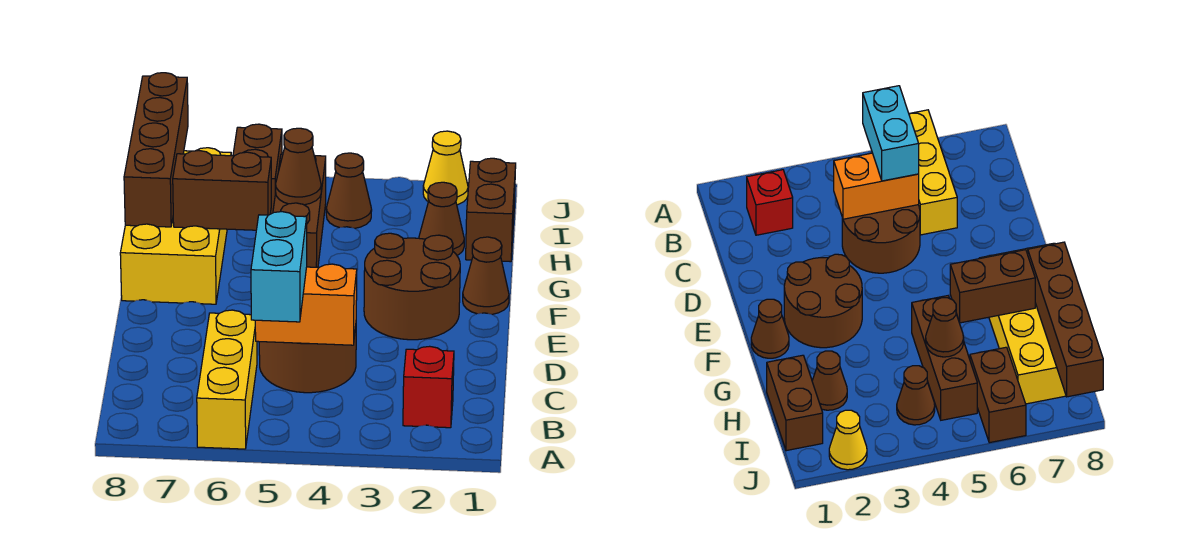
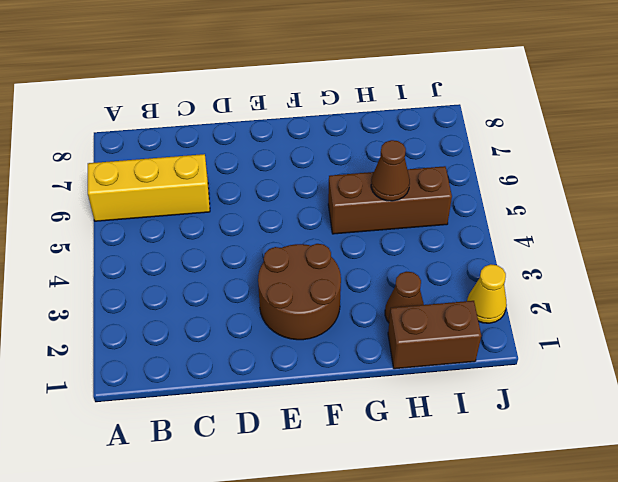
none -> red 1x1 brick [403,346,454,428]
none -> brown 2x2 round brick [259,326,356,393]
none -> brown 1x1 cone [463,237,509,314]

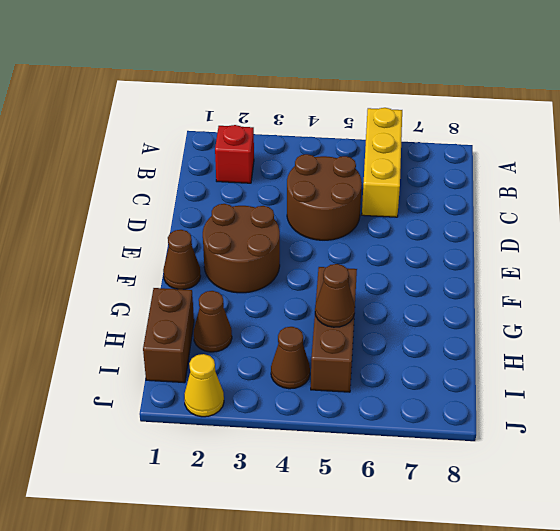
none -> yellow 2x4 brick [120,148,231,304]
none -> brown 1x2 brick [233,124,282,214]
none -> orange 1x2 brick [255,264,357,345]

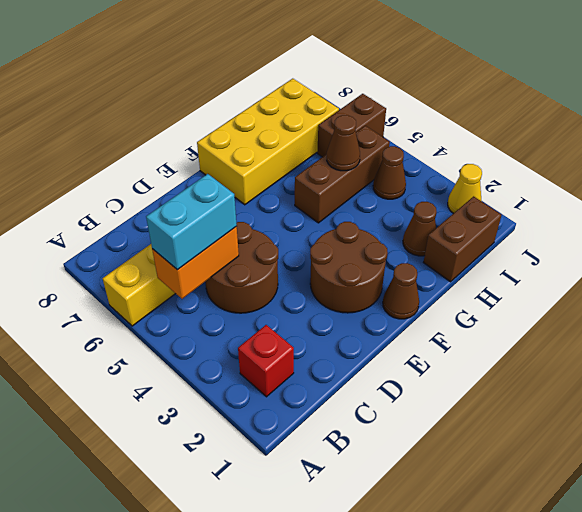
orange 1x2 brick [152,227,239,299] -> orange 1x2 brick turned to [255,264,357,345]
none -> brown 1x2 brick [173,151,271,230]
none -> brown 1x4 brick [124,73,188,227]

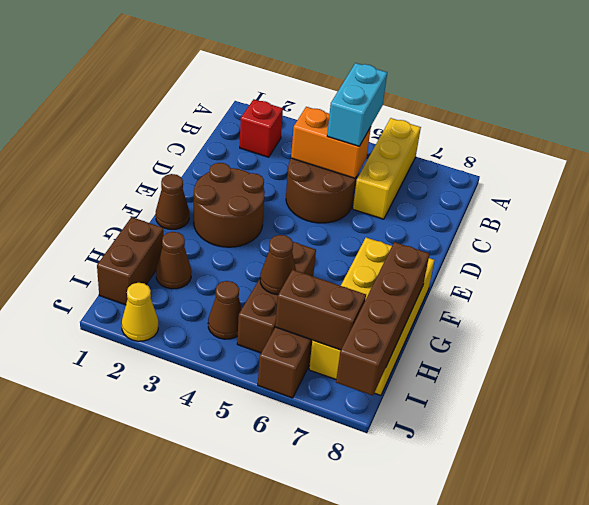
brown 1x2 brick [275,270,366,350] -> brown 1x2 brick moved to [173,151,271,230]

